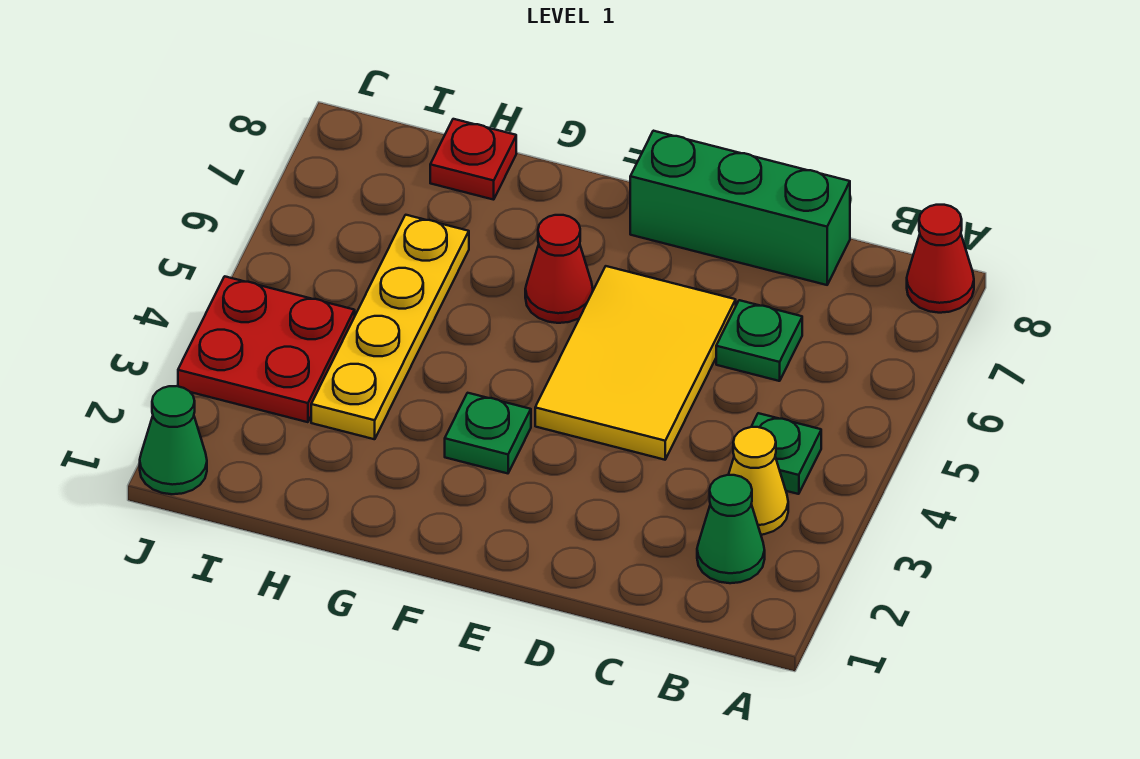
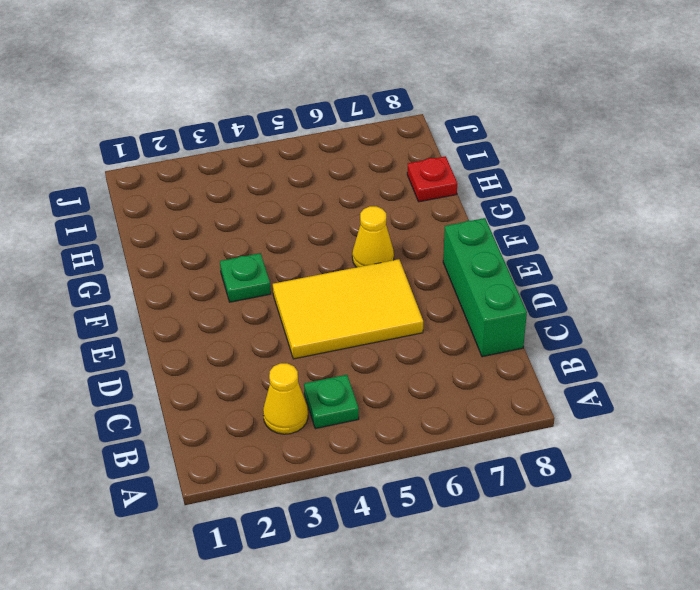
yellow 1x1 cone [352,206,394,267] -> red 1x1 cone [525,215,593,323]
none -> red 1x1 cone [907,205,974,313]
none -> green 1x1 cone [697,475,765,583]
none -> green 1x1 plate [716,300,802,381]

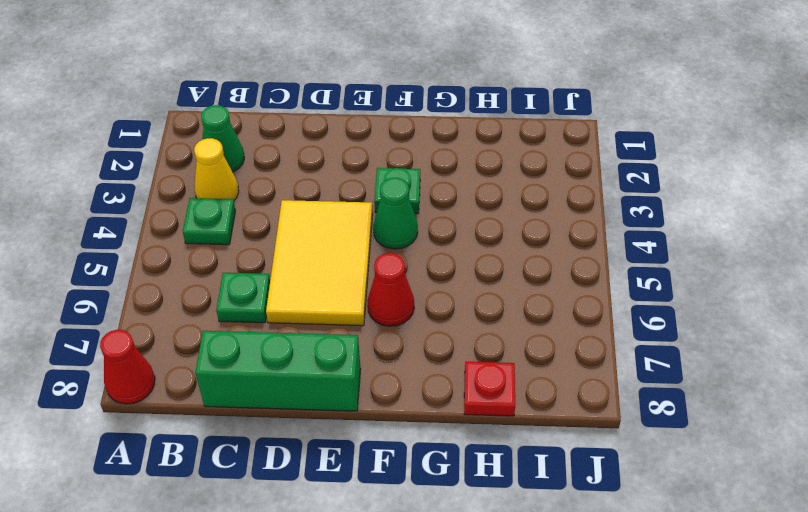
green 1x1 cone [373,178,418,249] -> green 1x1 cone moved to [140,386,207,494]
none -> yellow 1x4 plate [311,215,469,439]
none -> red 2x2 plate [178,276,355,422]

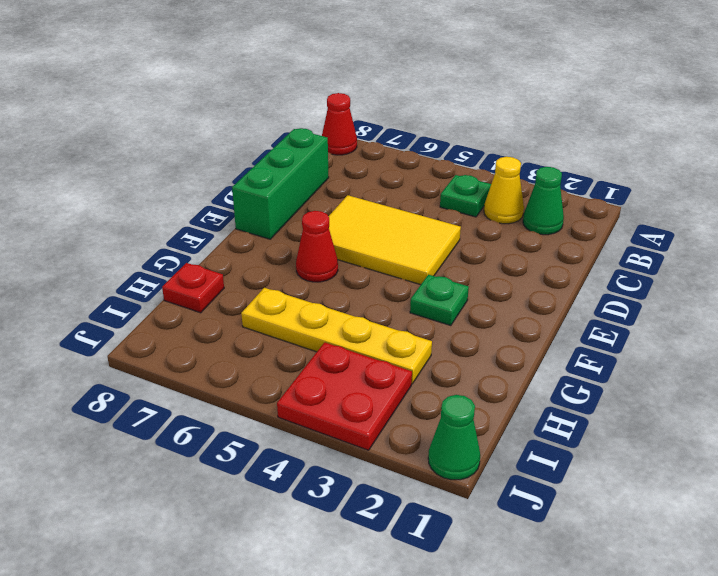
none -> green 1x1 plate [716,300,802,381]

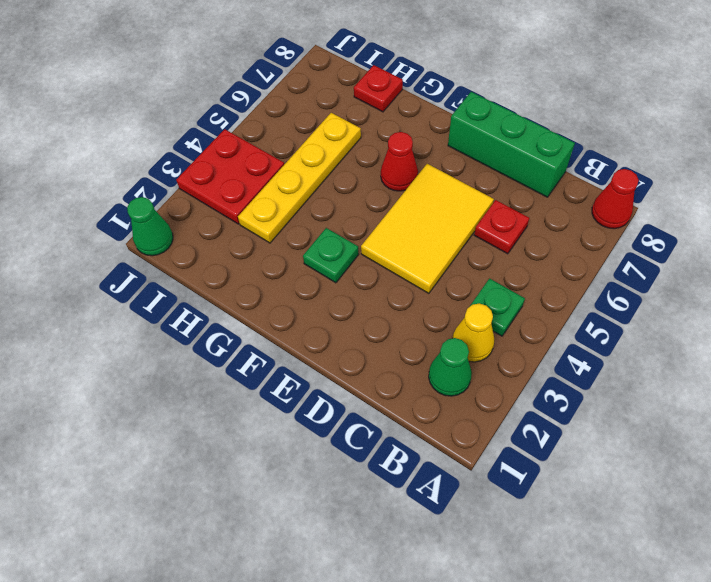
red 1x1 plate [474,200,529,254] -> green 1x1 plate [716,300,802,381]

